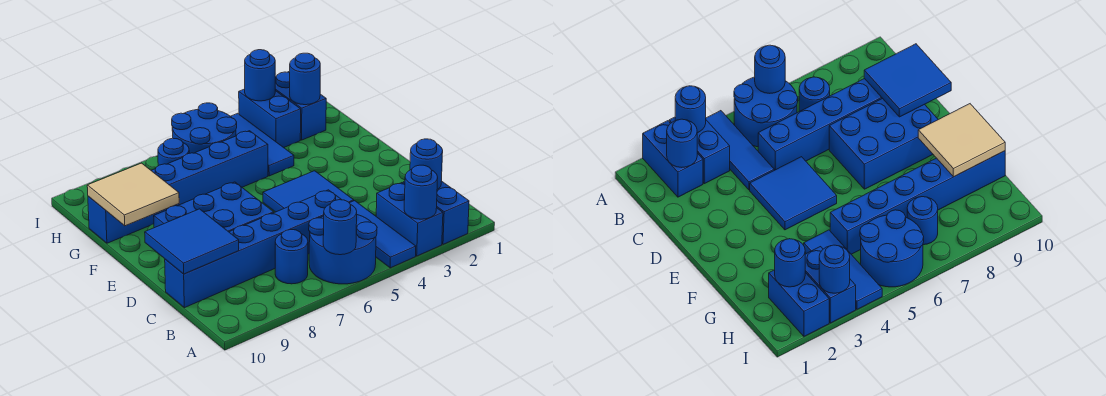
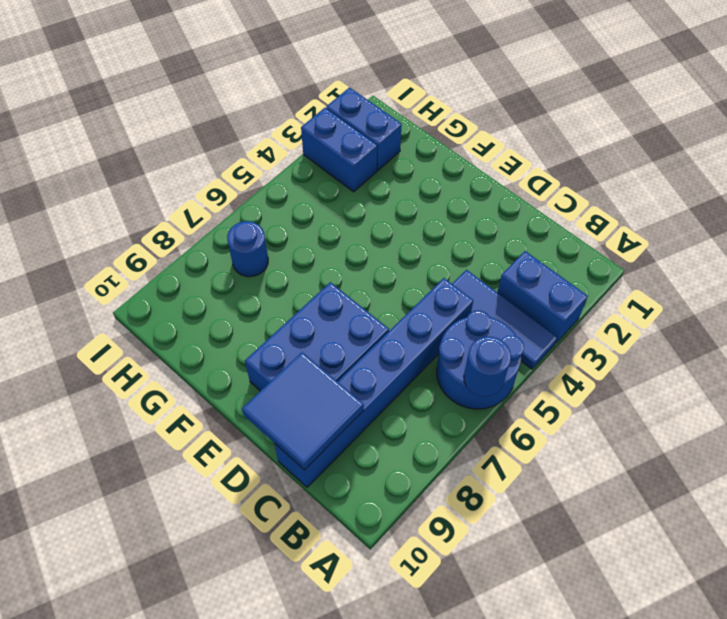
none -> blue 1x2 brick [403,181,469,244]
none -> blue 1x1 round brick [275,230,308,284]
none -> blue 2x2 tile [263,171,354,212]

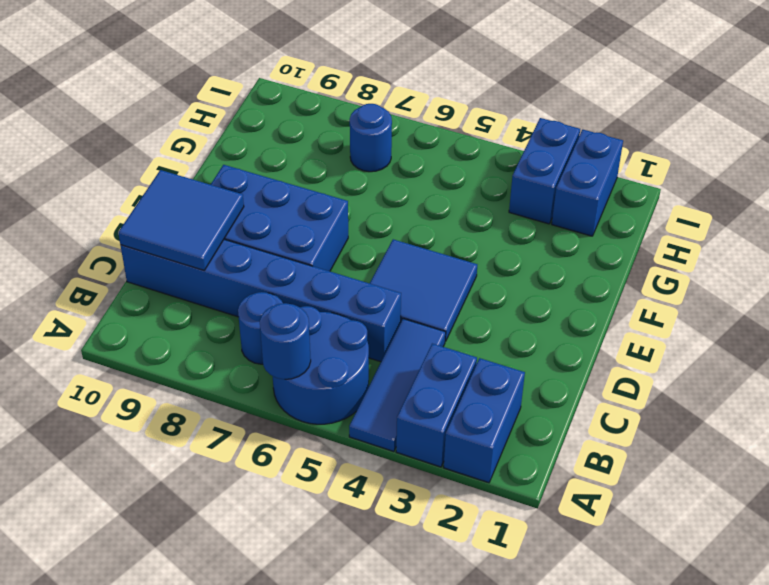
none -> blue 1x3 tile [231,113,294,176]
none -> blue 1x6 brick [88,131,268,243]
none -> blue 2x2 round brick [172,103,237,153]

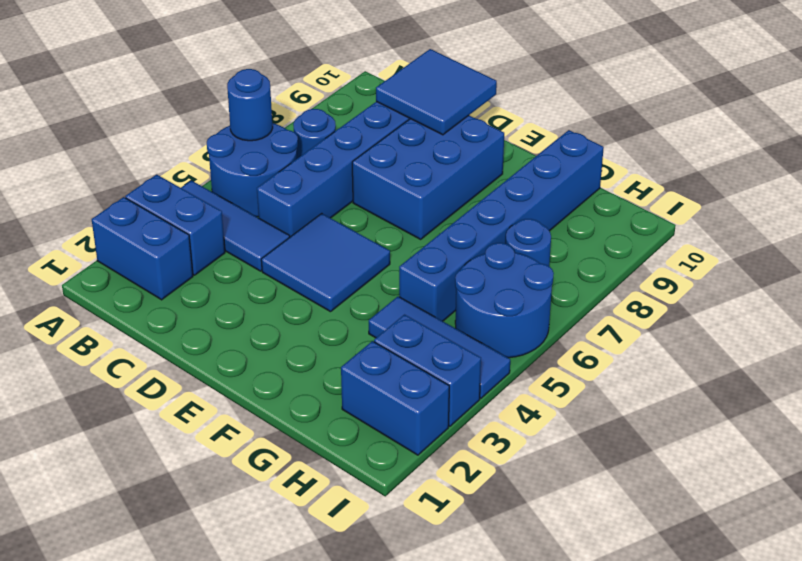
none -> blue 1x1 round brick [404,165,438,219]
none -> blue 1x1 round brick [410,139,443,189]
none -> tan 2x2 tile [87,163,179,226]

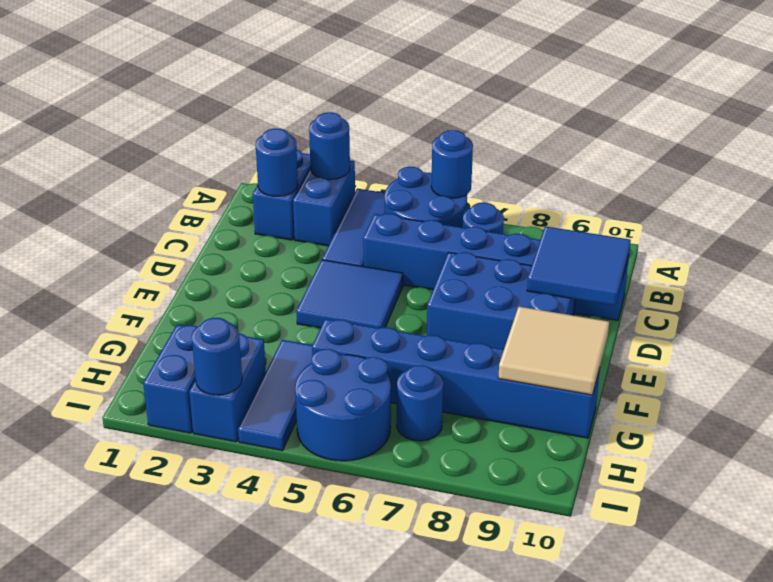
none -> blue 1x1 round brick [290,53,320,105]

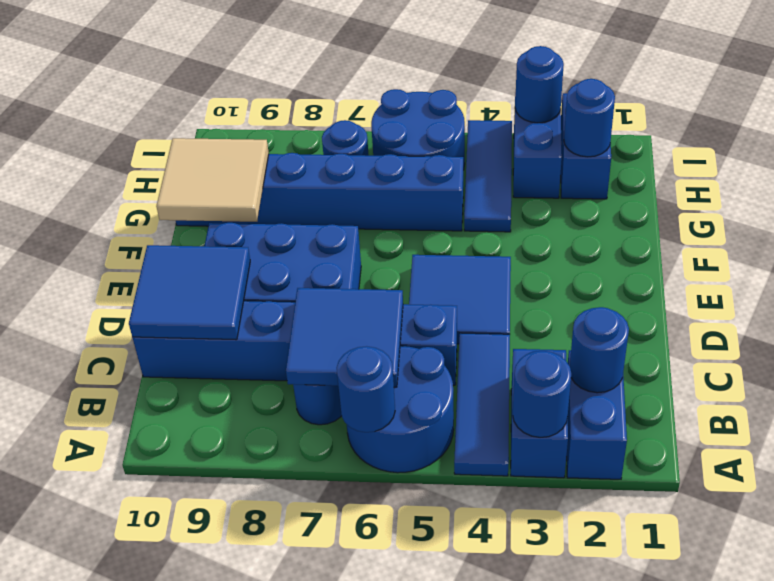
blue 2x2 tile [286,288,403,387] -> none

